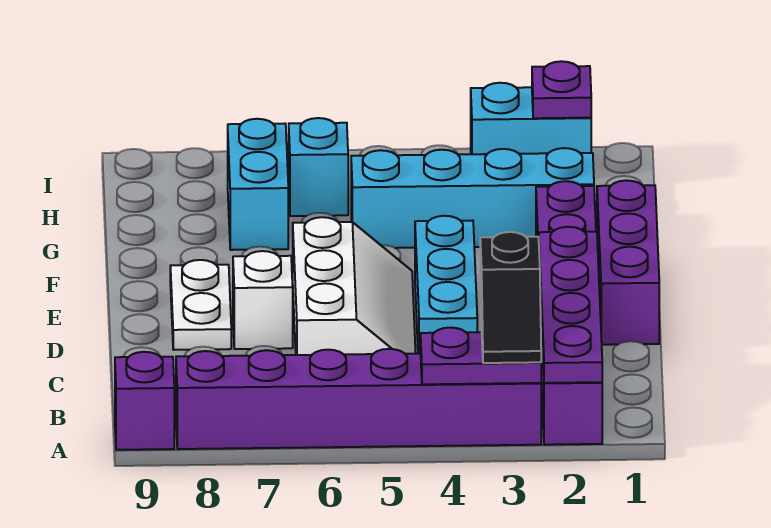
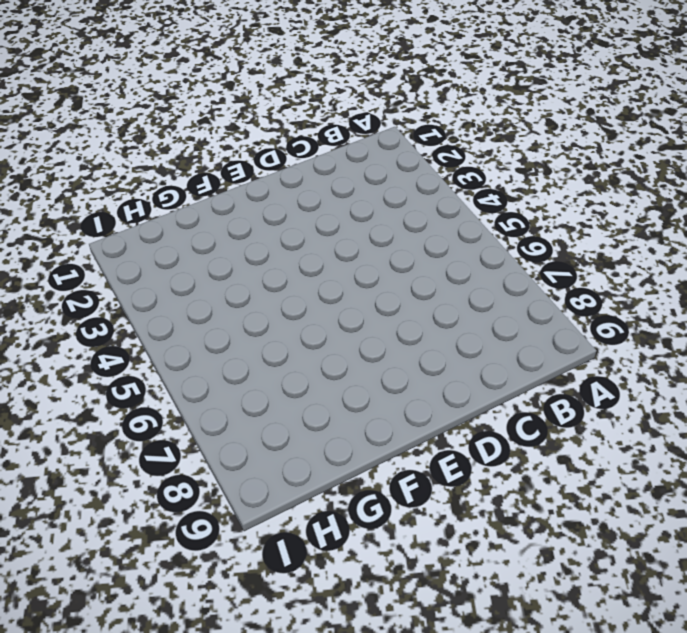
none -> purple 1x6 brick [536,181,602,445]
none -> purple 1x6 brick [176,349,541,449]
none -> purple 1x1 brick [115,352,174,450]

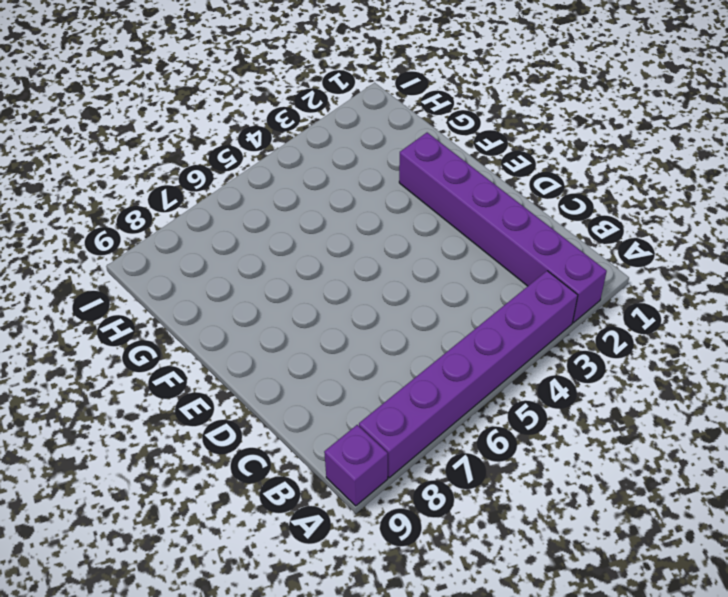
none -> cyan 1x3 brick [415,216,477,354]
none -> white 2x3 slope [293,217,416,355]
none -> purple 1x3 brick [597,180,659,345]

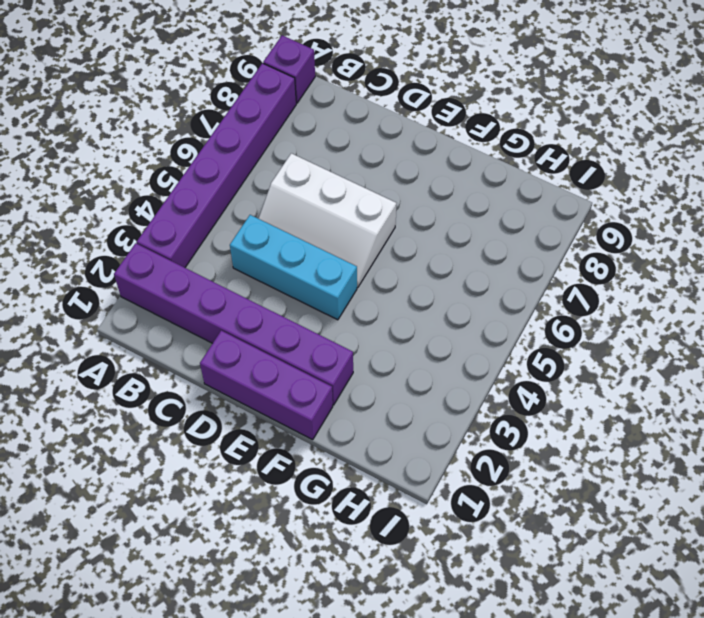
none -> white 1x1 brick [233,251,293,349]
none -> white 1x2 plate [170,260,231,350]
none -> cyan 1x4 brick [351,148,594,248]

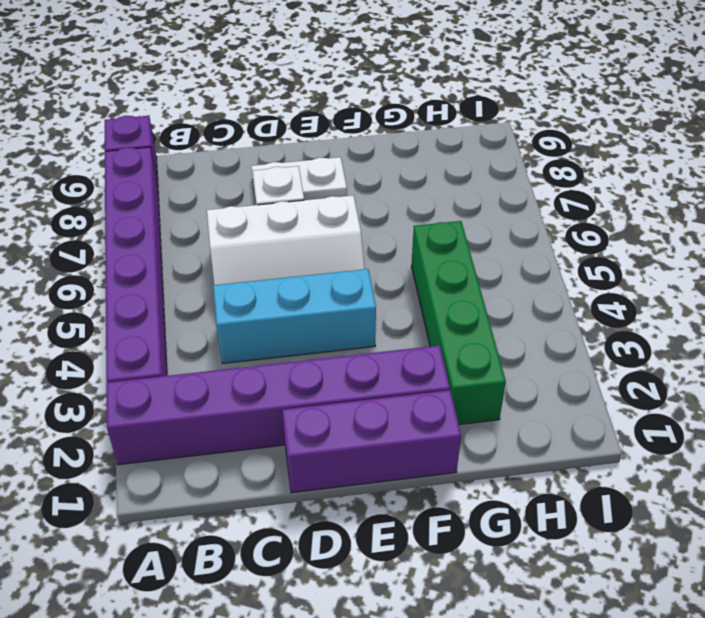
green 1x4 brick [411,221,506,424] -> cyan 1x4 brick [351,148,594,248]
none -> cyan 1x2 brick [228,119,288,250]
none -> cyan 1x1 brick [289,118,348,216]
none -> cyan 1x2 brick [471,83,591,154]

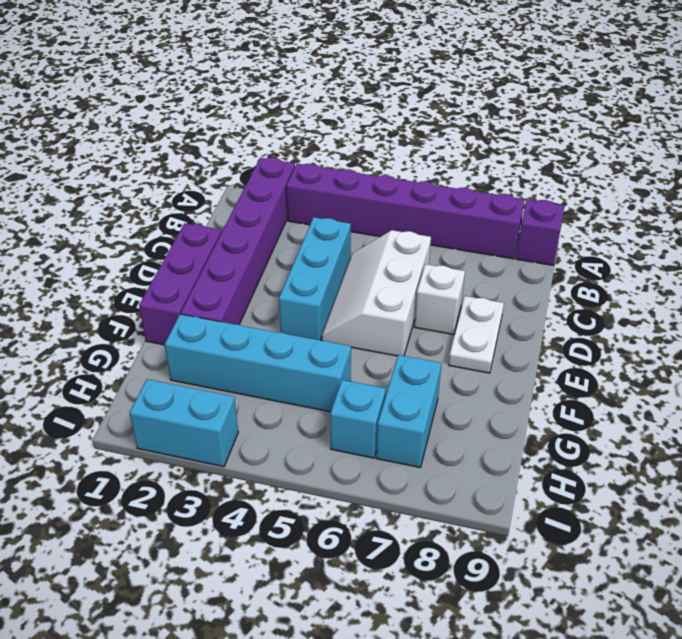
none -> purple 1x4 plate [539,227,602,383]
none -> purple 1x2 plate [421,328,541,384]
none -> purple 1x1 plate [532,61,591,118]

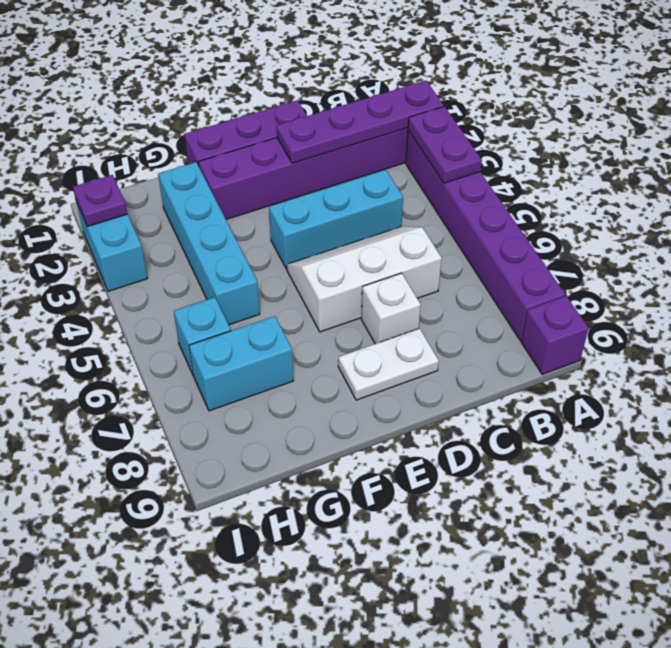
none -> black 1x2 slope [480,232,541,363]

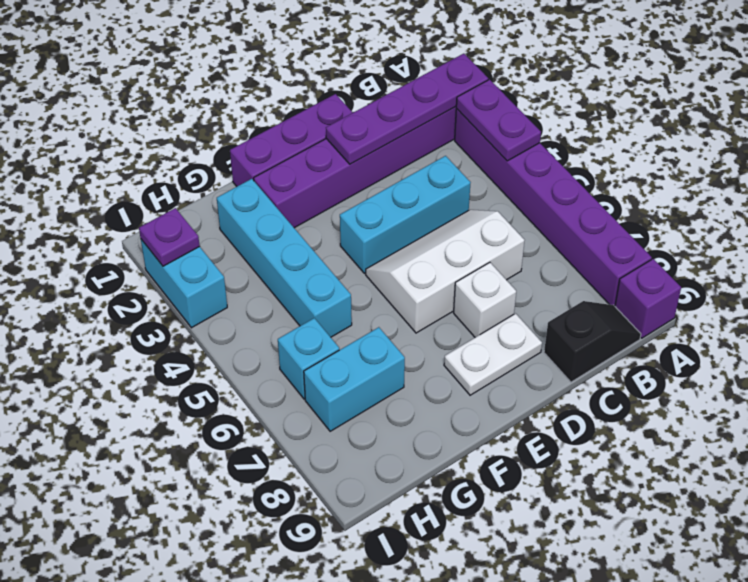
black 1x2 slope [544,301,641,382] -> black 1x2 slope moved to [480,232,541,363]

